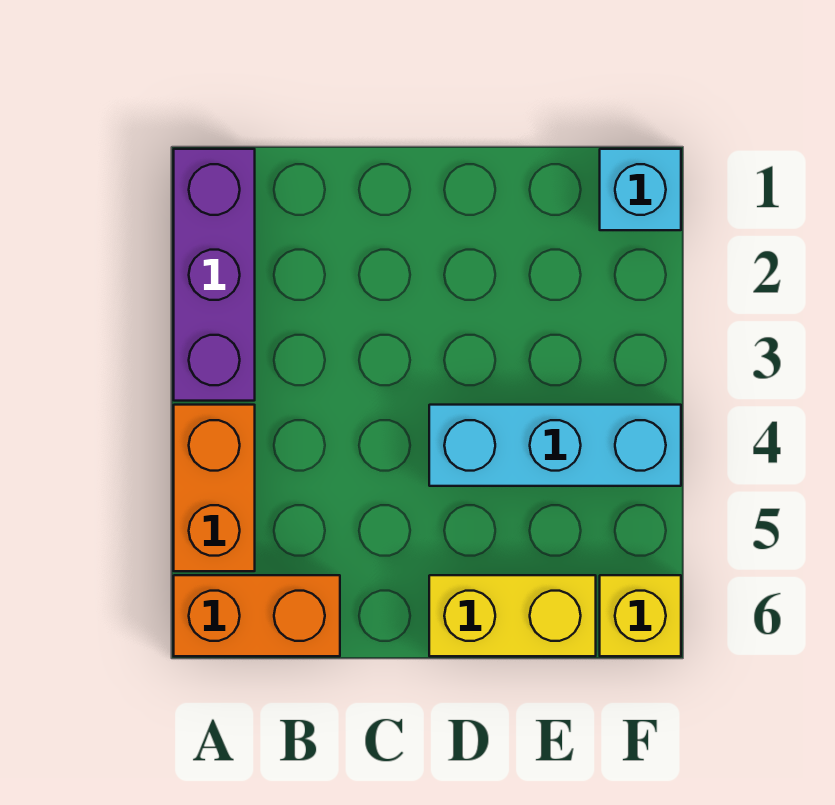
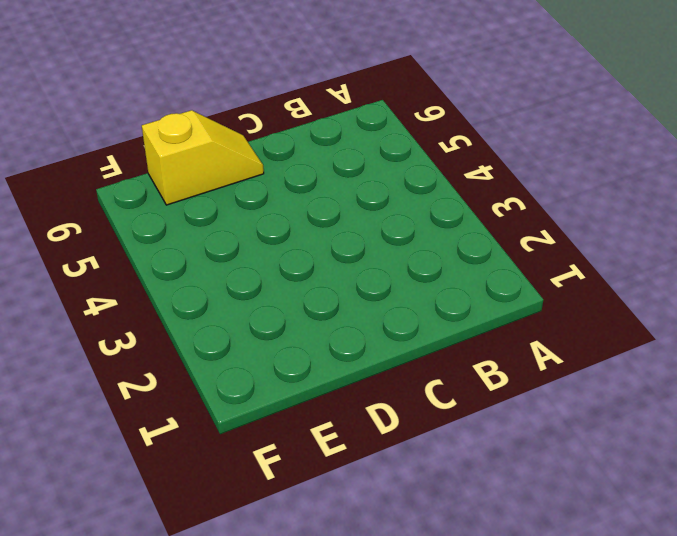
yellow 1x2 slope [142,110,264,205] -> yellow 1x2 brick [429,575,596,656]
none -> purple 1x3 brick [174,149,255,401]
none -> orange 1x2 brick [174,405,255,571]

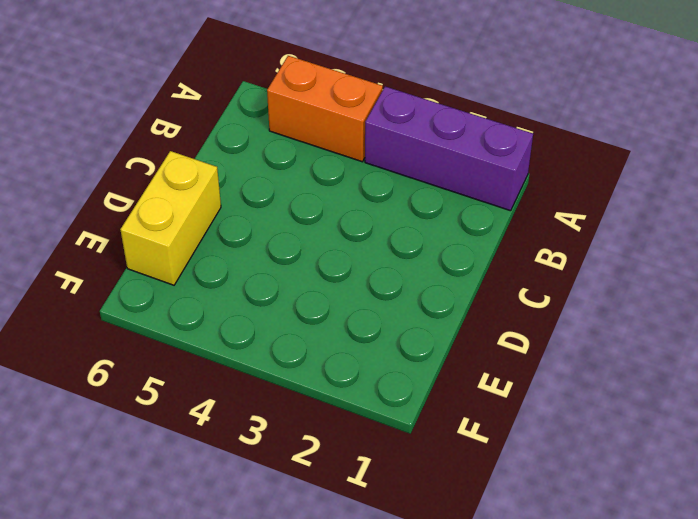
none -> orange 1x2 brick [174,575,340,656]
none -> cyan 1x3 brick [429,405,681,486]

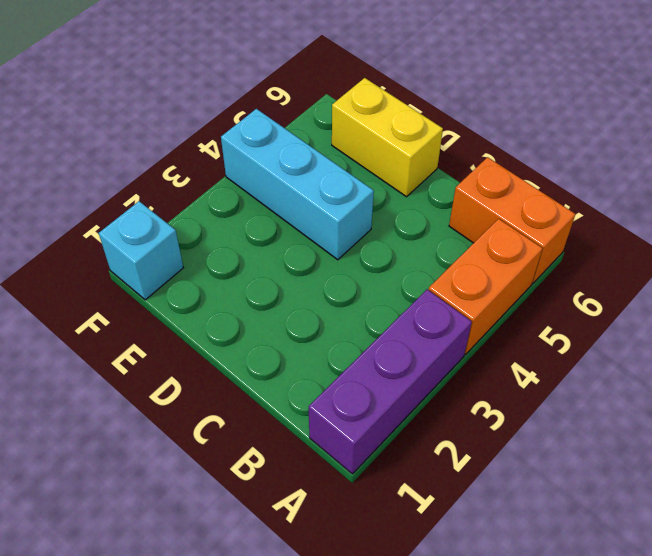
none -> yellow 1x1 brick [600,575,681,656]

